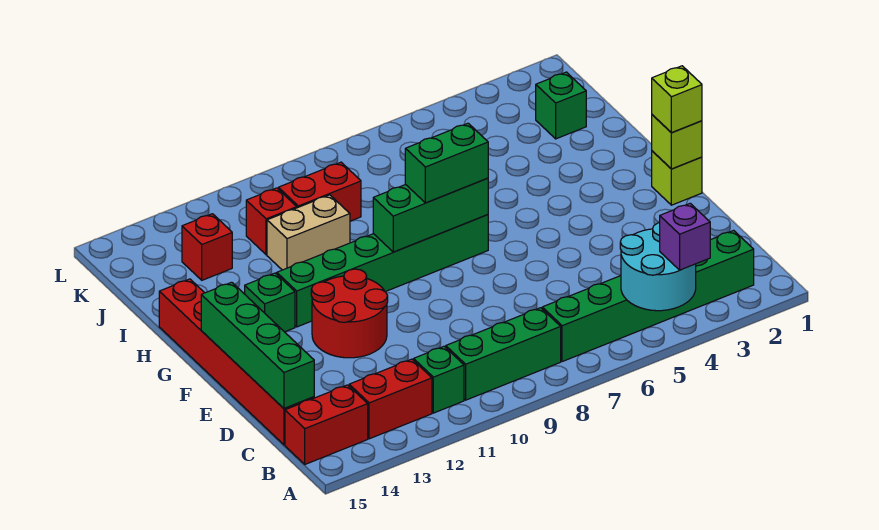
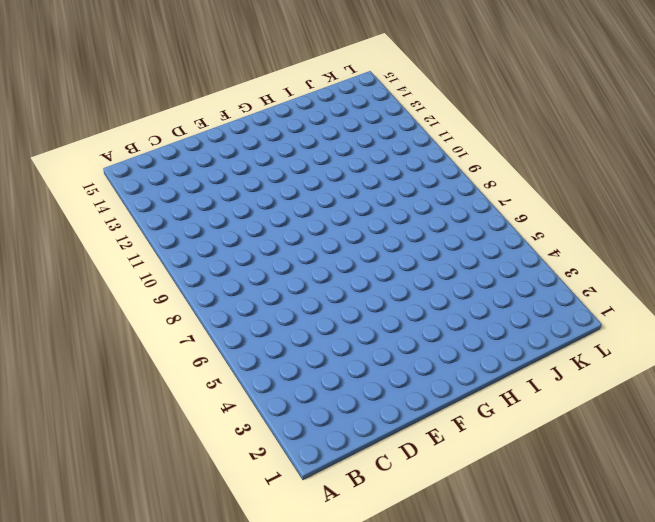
none -> green 1x6 brick [542,230,754,362]
none -> green 1x3 brick [446,308,561,400]
none -> green 1x1 brick [414,346,464,413]

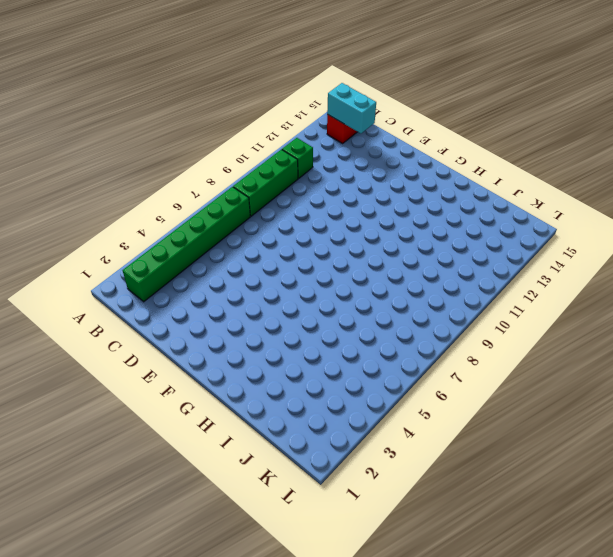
cyan 1x2 brick [327,83,376,133] -> none
none -> red 1x2 brick [349,359,432,439]
none -> red 1x6 brick [159,279,314,445]
none -> red 2x2 round brick [311,269,388,358]

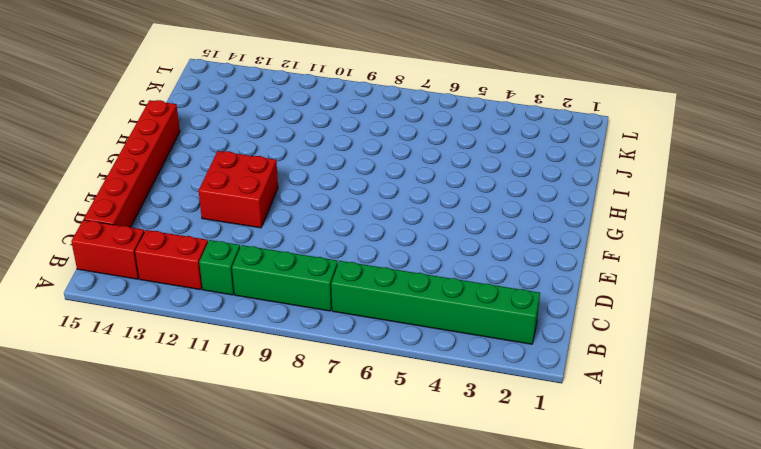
red 2x2 brick [199,151,278,228] -> red 2x2 round brick [311,269,388,358]
none -> lime 1x1 brick [652,151,702,205]
none -> green 1x6 brick [277,215,488,327]
none -> green 1x1 brick [245,273,295,332]

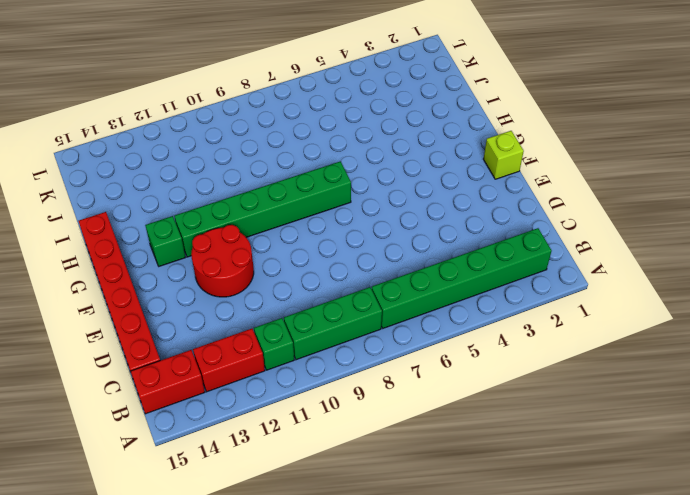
none -> tan 1x2 brick [267,195,350,270]
none -> green 1x1 brick [536,72,586,139]
none -> red 1x2 brick [278,162,361,221]

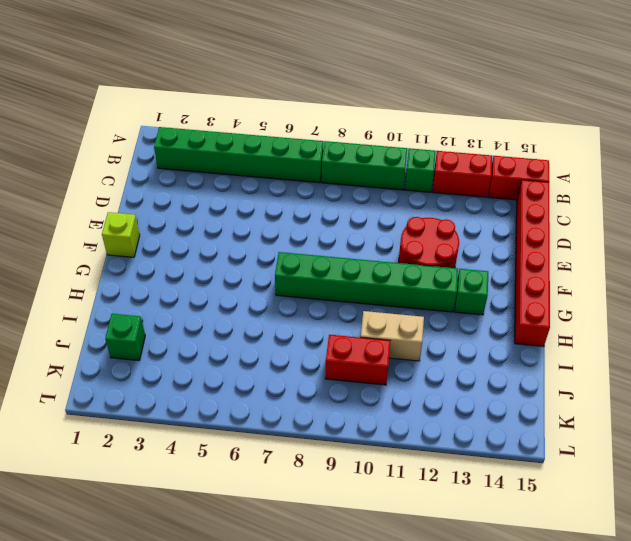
none -> red 1x1 brick [246,188,297,255]
none -> red 1x1 brick [182,214,232,280]
none -> cyan 2x2 round brick [620,223,696,311]

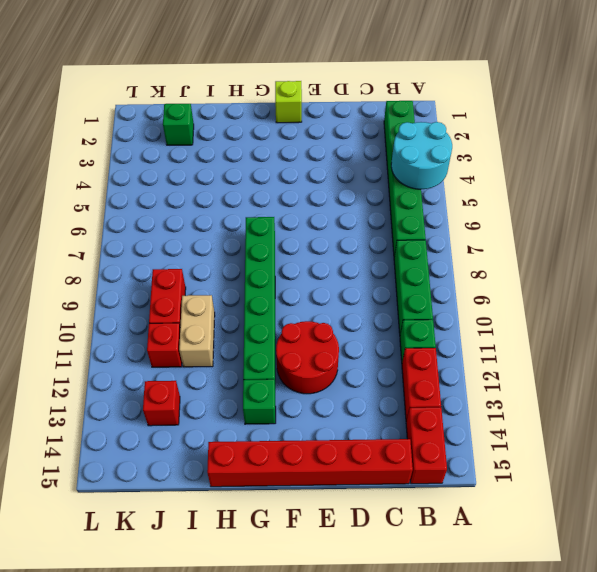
none -> green 1x4 brick [201,282,314,408]
none -> lime 1x1 brick [652,115,702,169]
none -> green 1x3 brick [373,178,488,252]

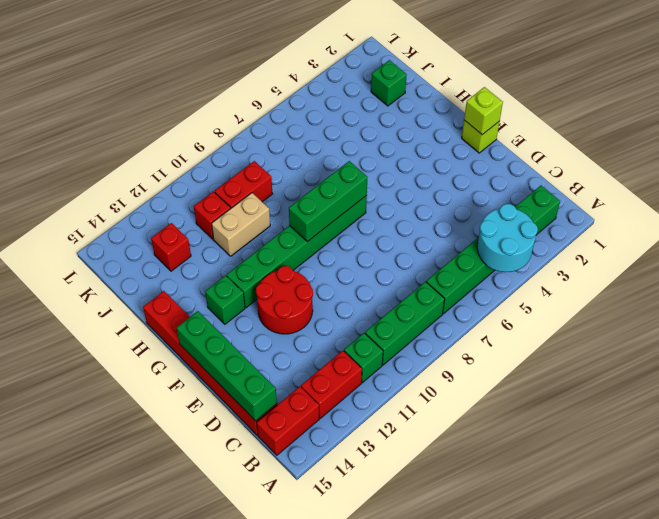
none -> purple 1x1 brick [660,203,710,270]
none -> lime 1x1 brick [652,66,702,133]
none -> green 1x2 brick [405,123,488,203]

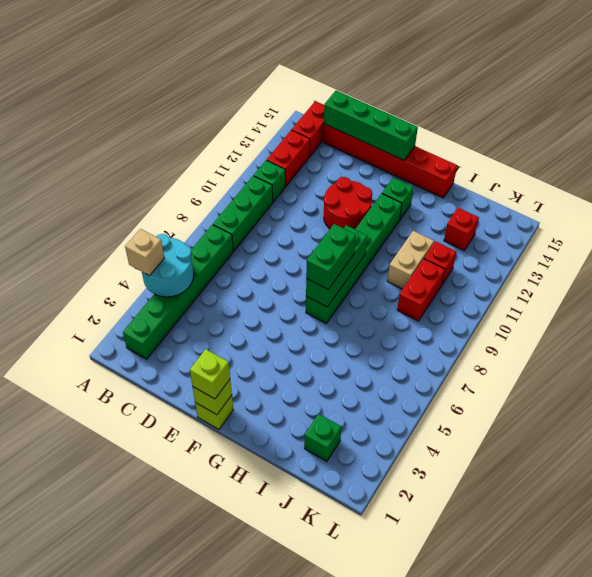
tan 1x1 brick [125,229,164,276] -> purple 1x1 brick [660,203,710,270]

